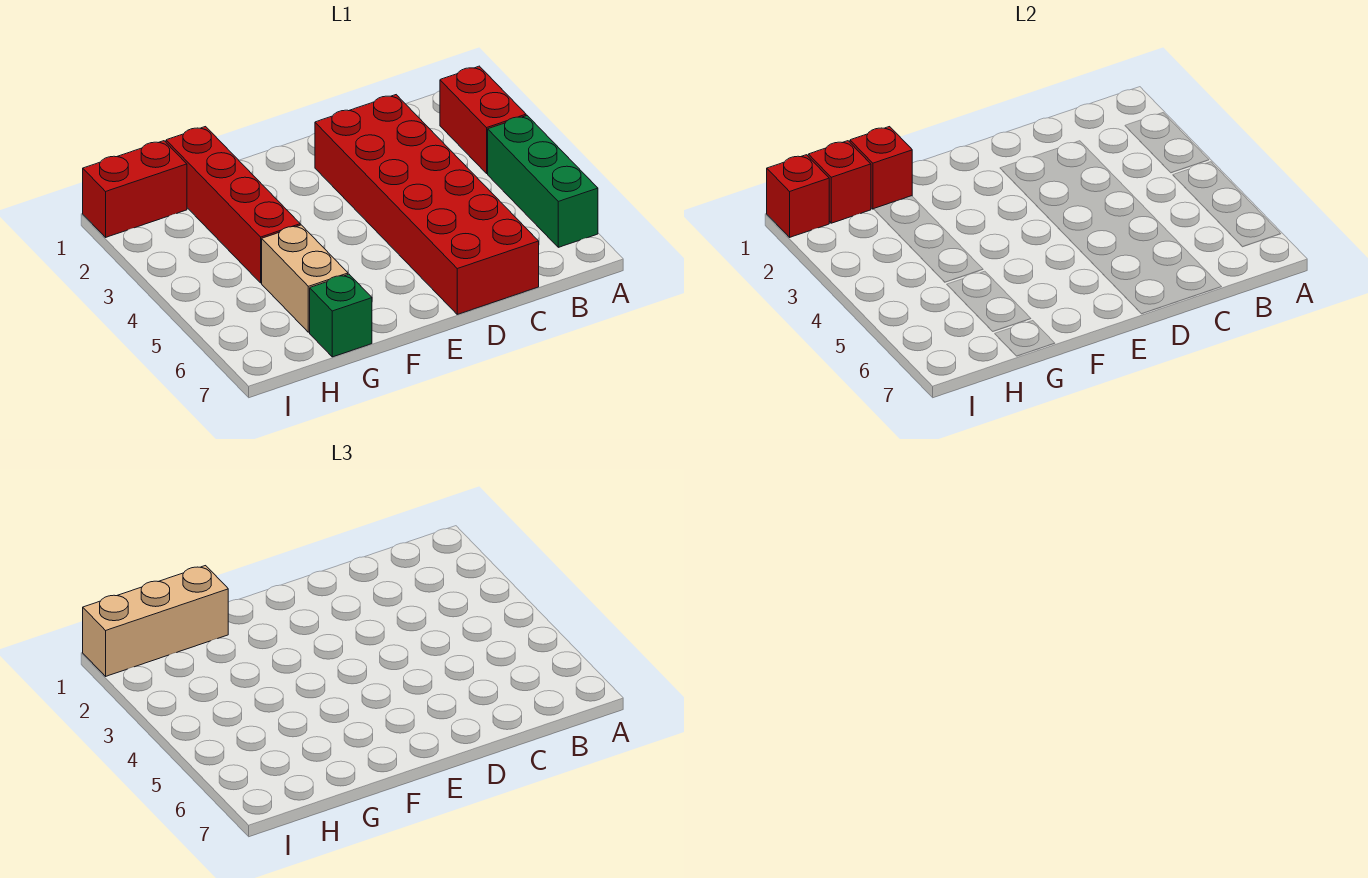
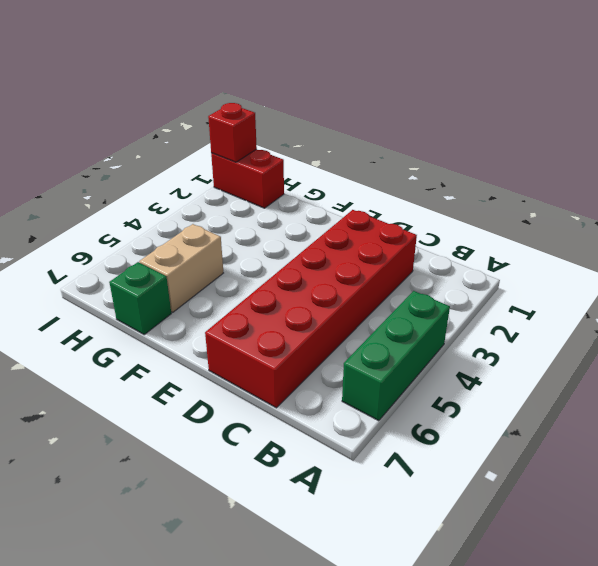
none -> red 1x2 brick [440,66,526,173]
none -> red 1x4 brick [166,127,300,283]

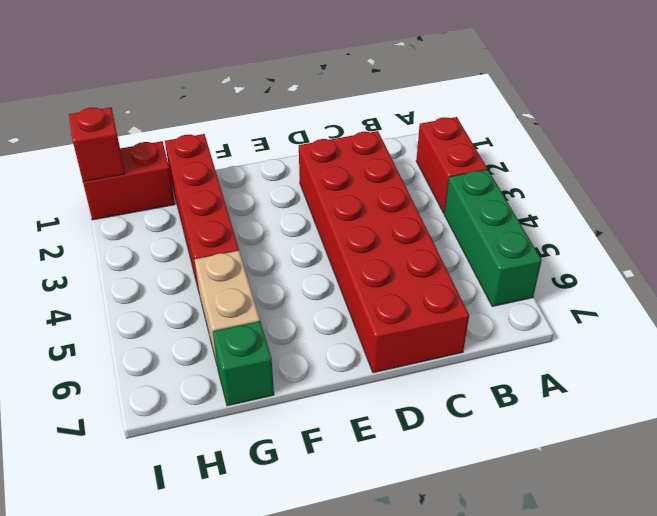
none -> red 1x1 brick [850,127,912,209]
none -> red 1x1 brick [808,141,871,223]

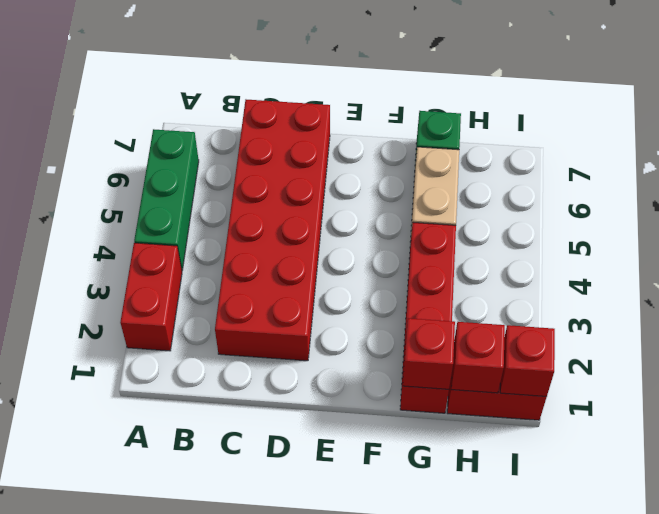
none -> tan 1x3 brick [83,566,228,676]

